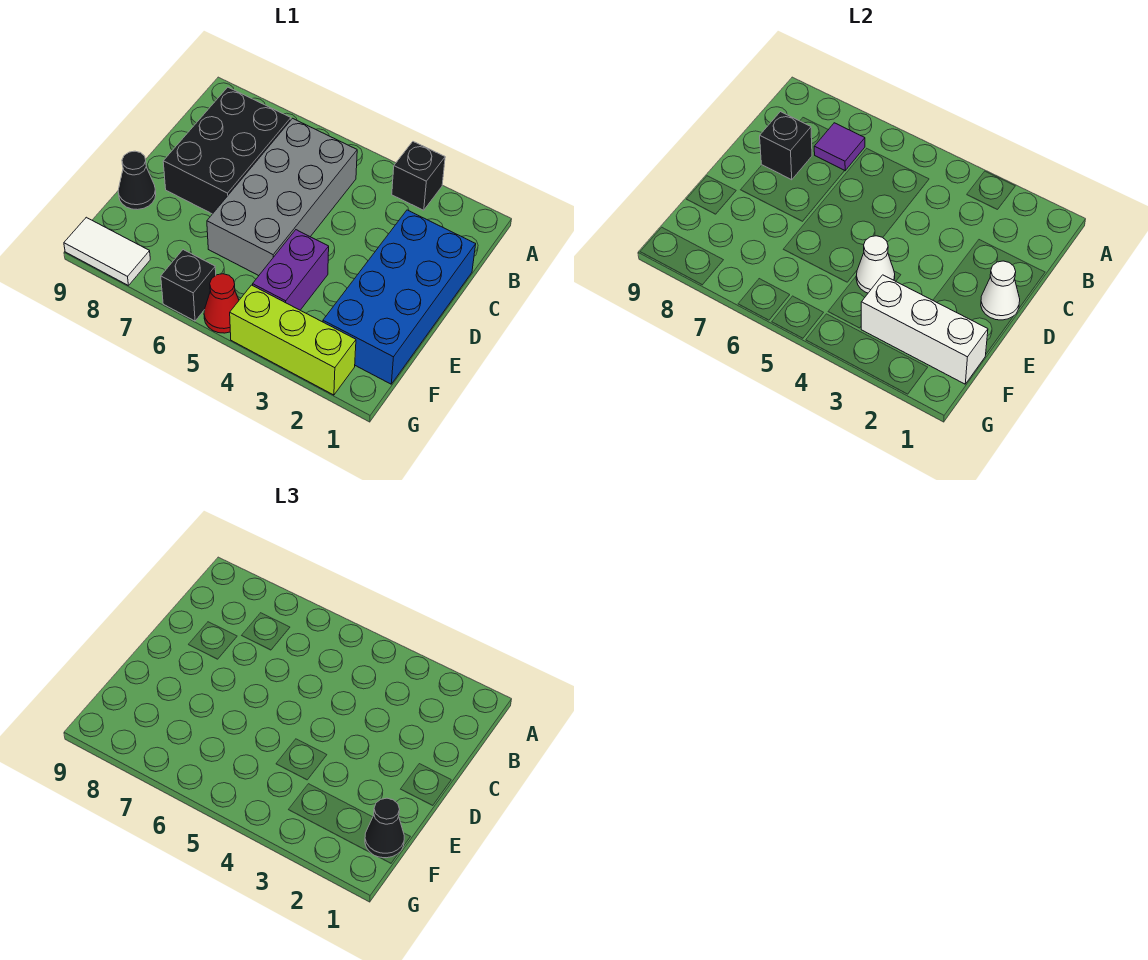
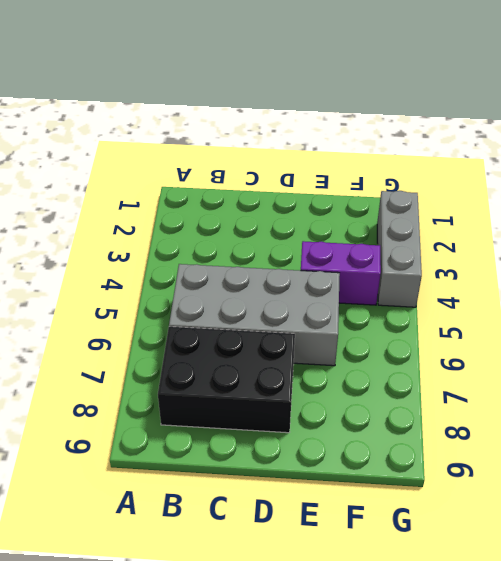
grey 1x3 brick [377,191,422,307] -> lime 1x3 brick [230,285,356,395]
none -> black 1x1 brick [392,142,445,210]
none -> blue 2x4 brick [323,210,476,384]
none -> black 1x1 cone [118,151,156,210]

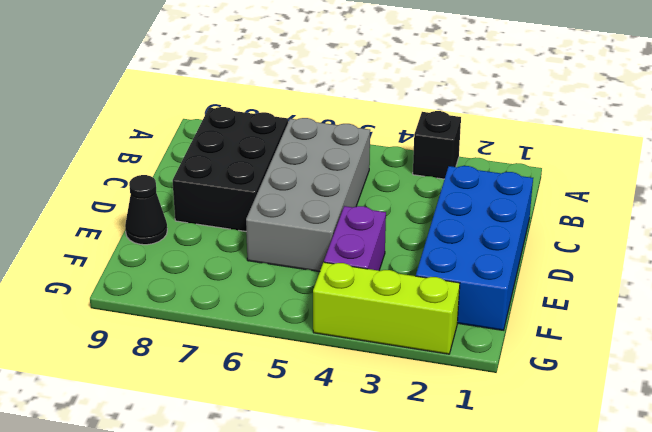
none -> red 1x1 cone [204,274,239,333]
none -> black 1x1 brick [161,250,216,321]
none -> white 1x2 tile [64,217,150,285]

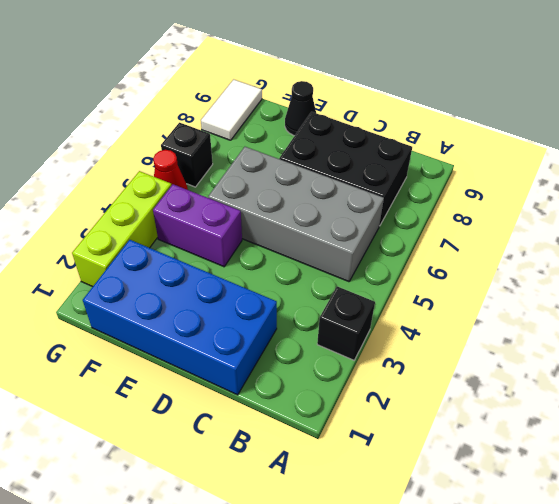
none -> purple 1x1 tile [814,123,865,171]
none -> black 1x1 brick [760,112,812,180]
none -> white 1x1 cone [981,261,1020,320]

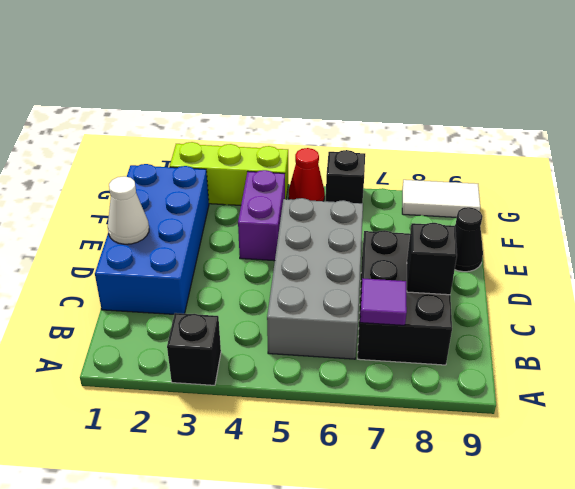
none -> white 1x1 cone [856,236,895,293]
none -> white 1x3 brick [861,275,988,384]
none -> black 1x1 cone [365,798,404,858]

